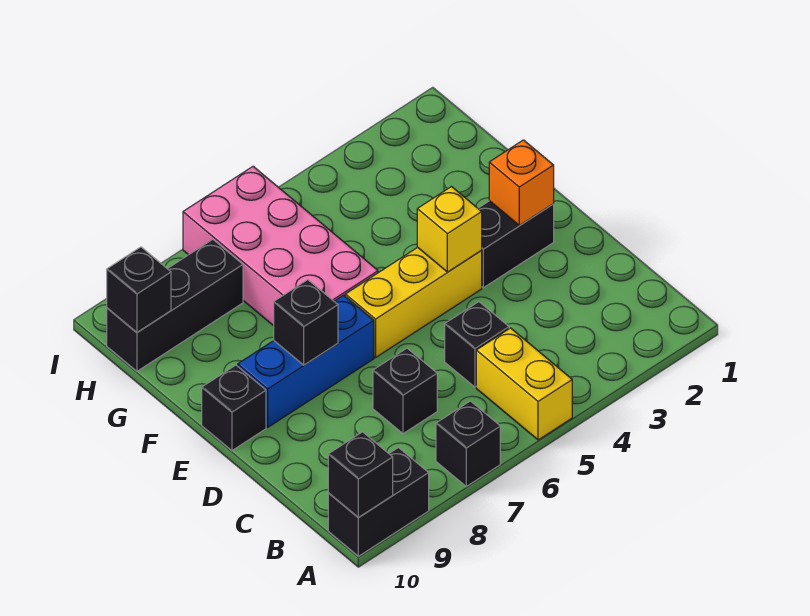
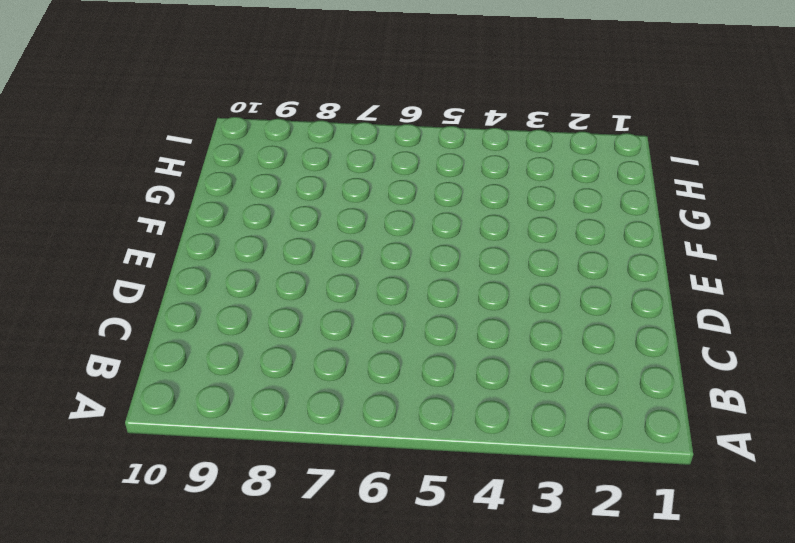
none -> yellow 1x2 brick [476,328,572,440]
none -> black 1x1 brick [436,401,500,486]
none -> black 1x2 brick [328,448,429,556]

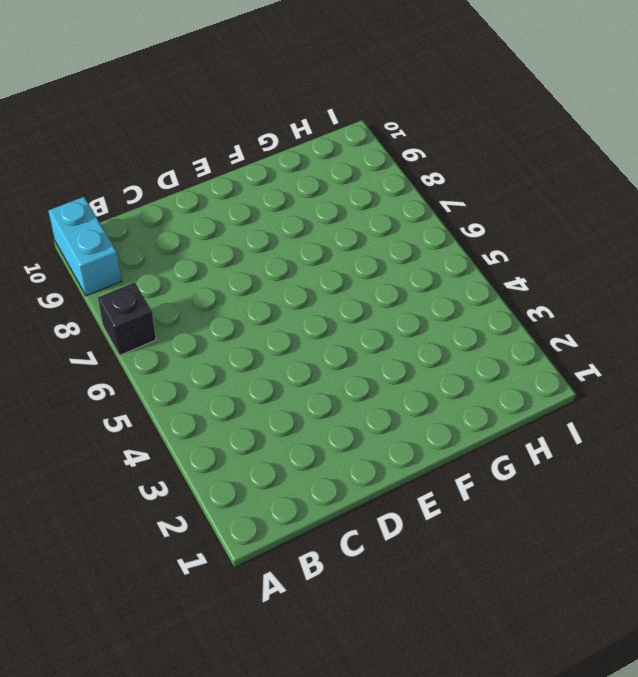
cyan 1x2 brick [48,197,121,296] -> black 1x2 brick [328,448,429,556]
none -> yellow 1x2 brick [476,328,572,440]
none -> black 1x1 brick [445,302,509,387]
none -> black 1x1 brick [373,348,437,434]

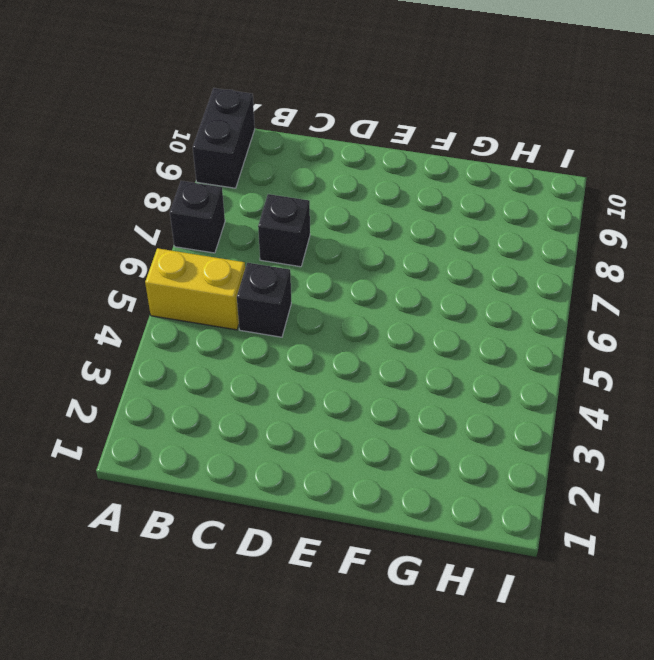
none -> black 1x2 brick [478,201,554,288]
none -> yellow 1x3 brick [345,247,482,357]
none -> blue 1x3 brick [238,295,374,427]

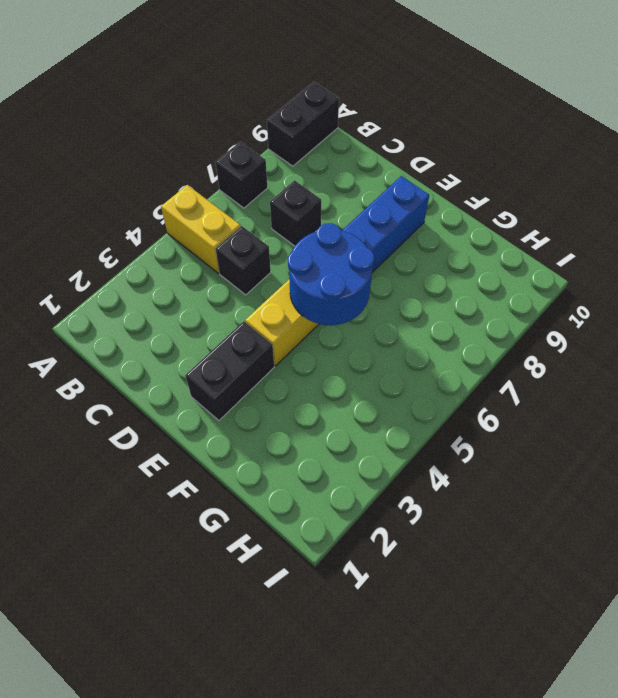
blue 2x2 round brick [288,223,374,325] -> none
none -> black 1x1 brick [202,365,266,451]
none -> pink 2x4 brick [183,167,378,326]
none -> black 1x3 brick [107,239,243,371]

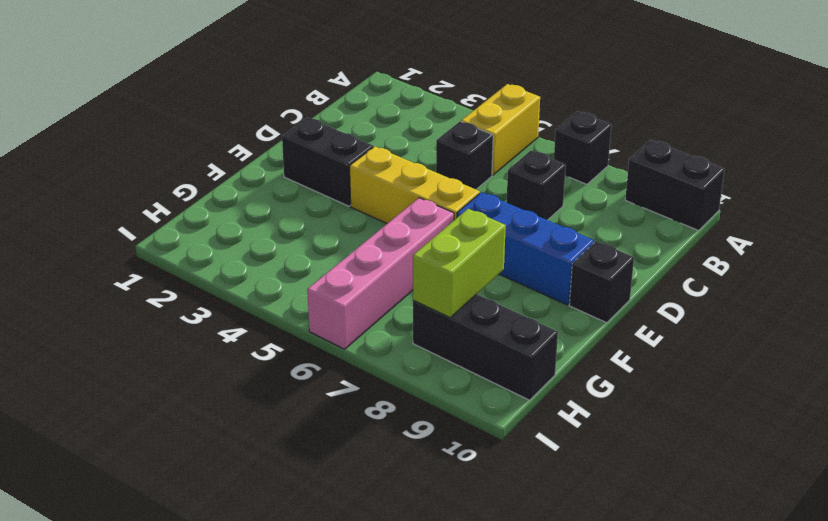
pink 1x4 brick [307,198,454,349] -> pink 2x4 brick [183,167,378,326]
lime 1x2 brick [413,209,506,317] -> none
none -> black 1x1 brick [328,432,393,518]
none -> orange 1x1 brick [489,140,554,226]
none -> yellow 1x1 brick [417,187,482,272]

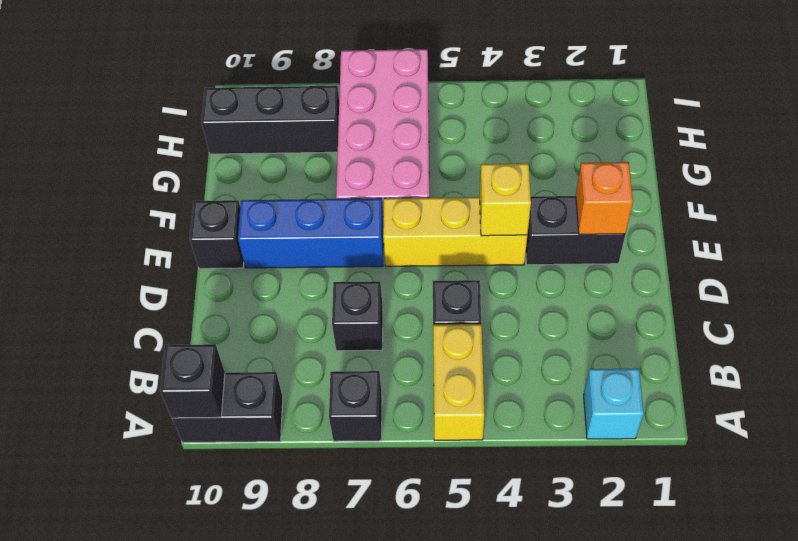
cyan 1x1 brick [584,369,644,439] -> none
none -> black 1x1 brick [274,280,338,365]
none -> black 1x1 brick [107,247,171,332]

